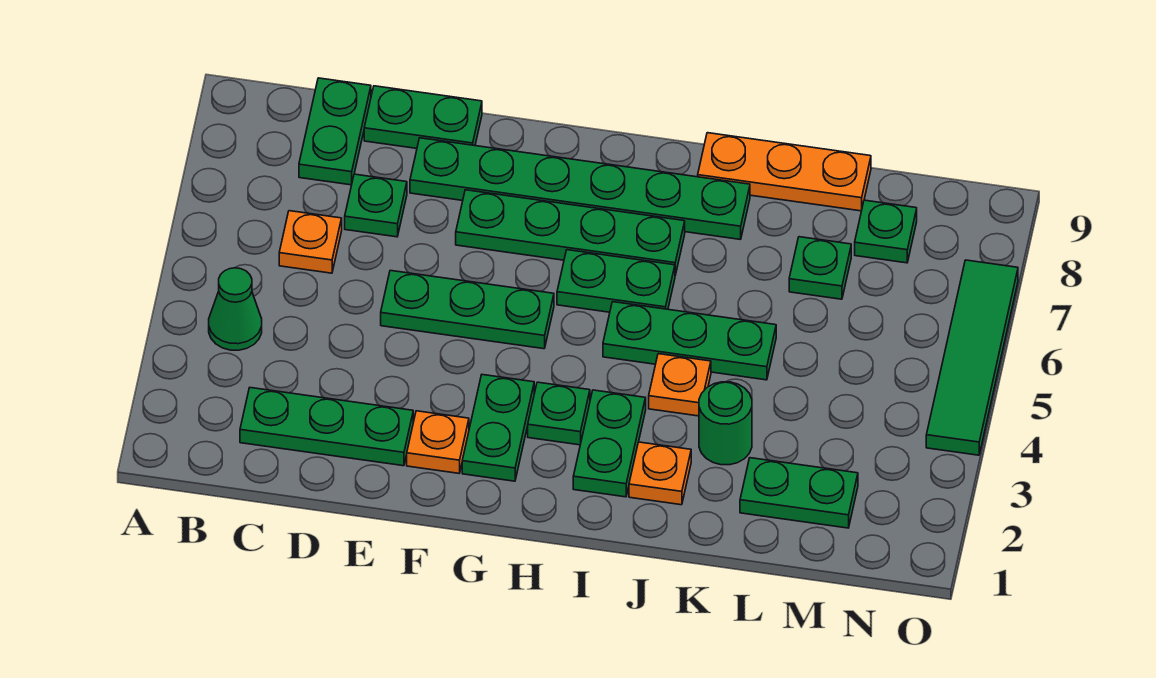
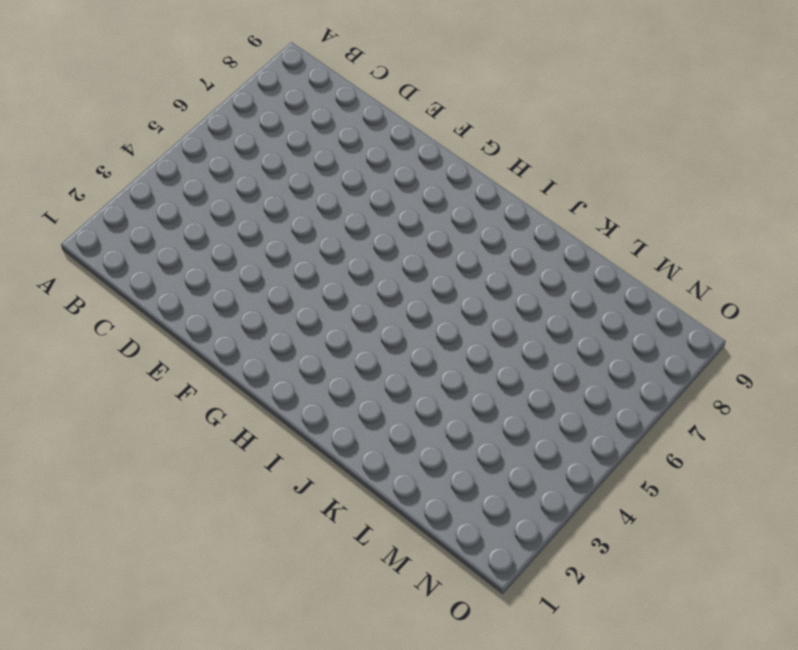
none -> green 1x1 cone [209,268,262,350]
none -> green 1x3 plate [240,388,413,466]
none -> orange 1x1 plate [279,211,342,273]

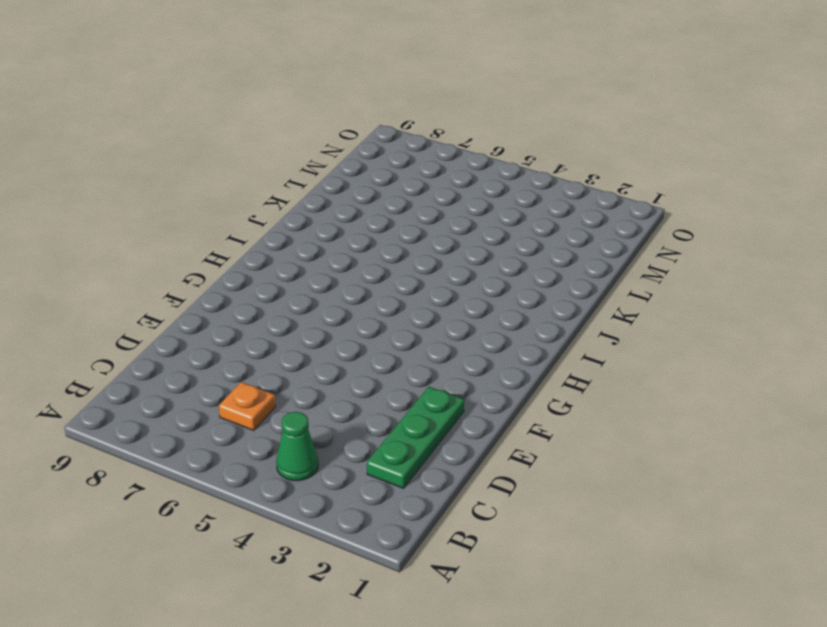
none -> green 1x2 plate [299,78,371,185]
none -> green 1x1 plate [345,174,407,237]
none -> green 1x2 plate [364,86,482,148]

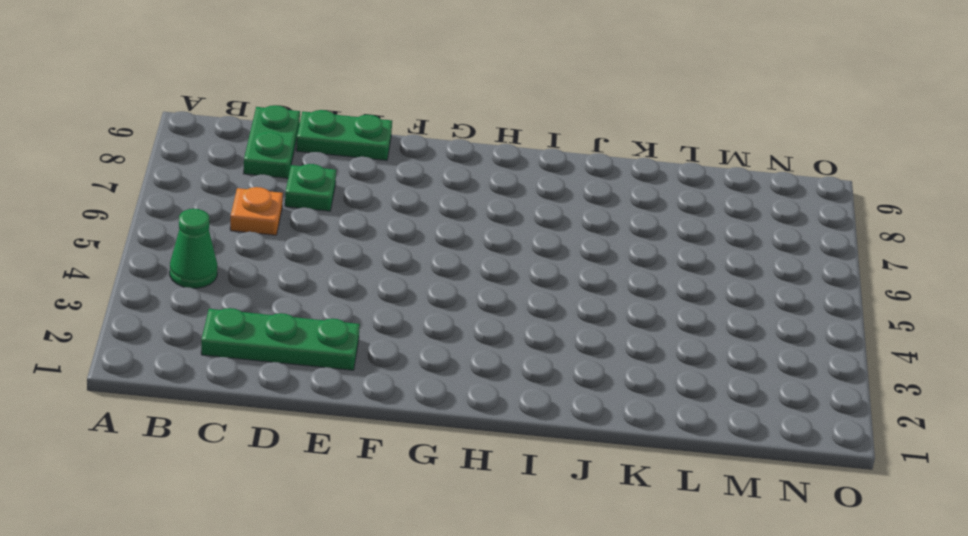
none -> green 1x3 plate [381,270,554,349]
none -> green 1x6 plate [410,138,750,240]
none -> orange 1x1 plate [407,411,469,473]

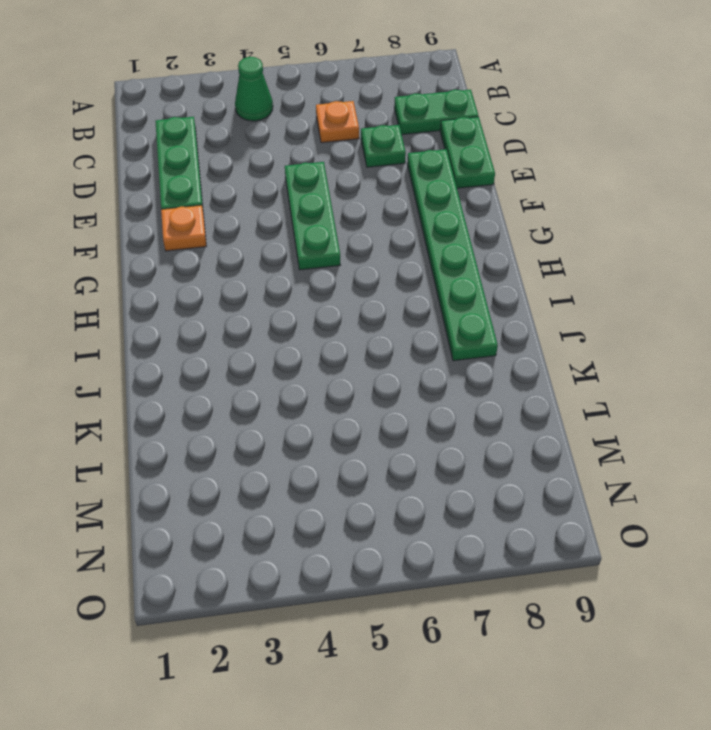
none -> green 1x4 plate [456,190,685,275]
none -> green 1x2 plate [462,375,534,481]
none -> green 1x1 plate [528,382,590,445]

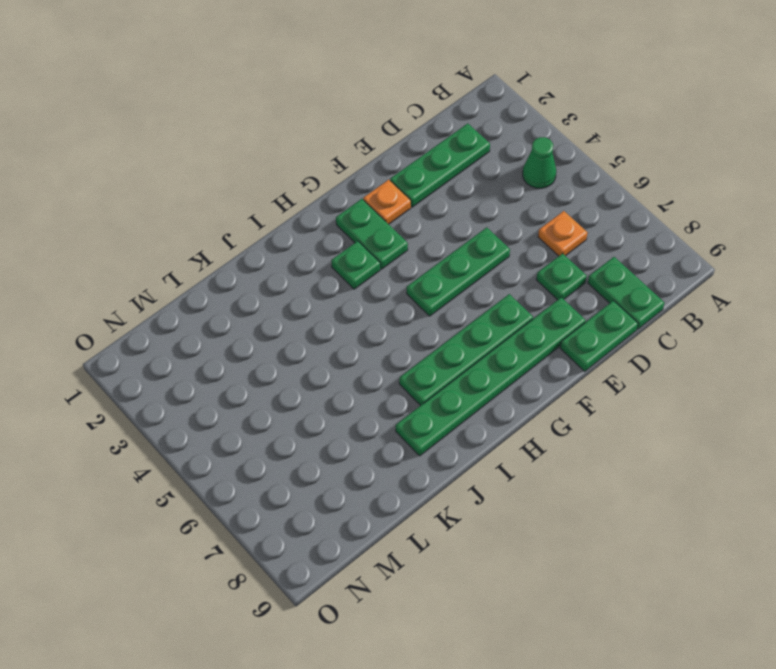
none -> green 1x2 plate [557,250,675,312]
none -> green 1x2 plate [573,390,646,497]
none -> green 1x3 plate [603,302,776,380]

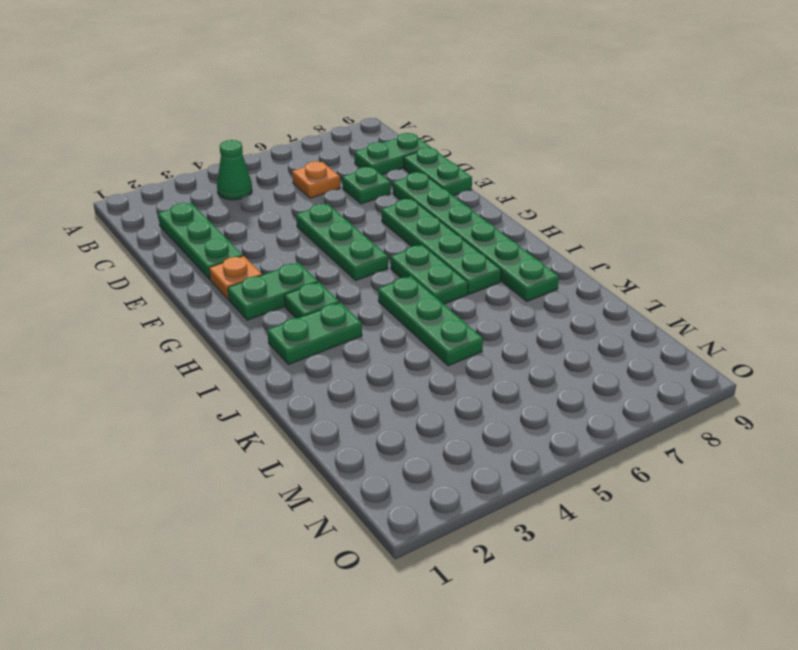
none -> orange 1x1 plate [629,442,691,505]
none -> orange 1x1 plate [649,354,711,416]
none -> orange 1x3 plate [698,133,871,211]

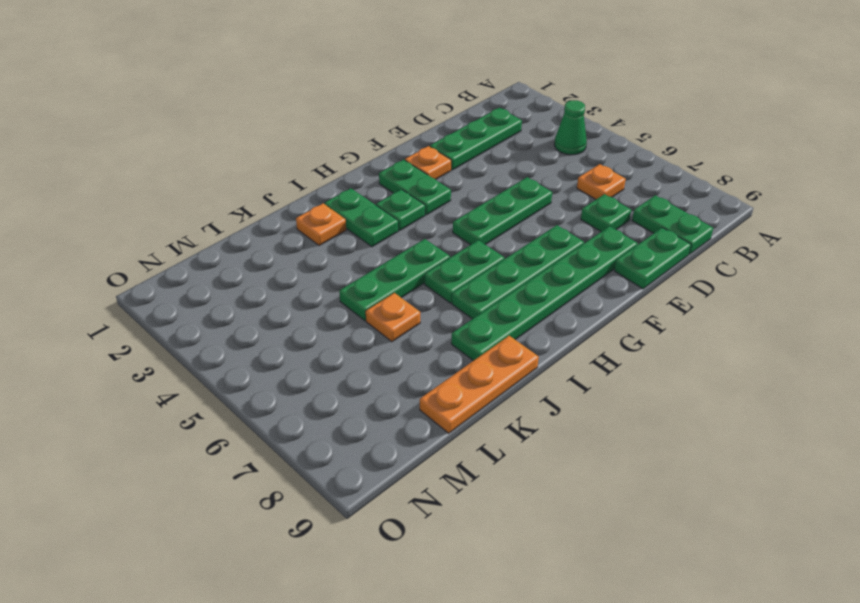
orange 1x1 plate [366,293,420,342] -> orange 1x1 plate moved to [649,354,711,416]
none -> green 1x1 round brick [699,382,752,465]
none -> green 1x2 plate [740,458,858,528]
none -> green 1x1 plate [789,237,851,299]

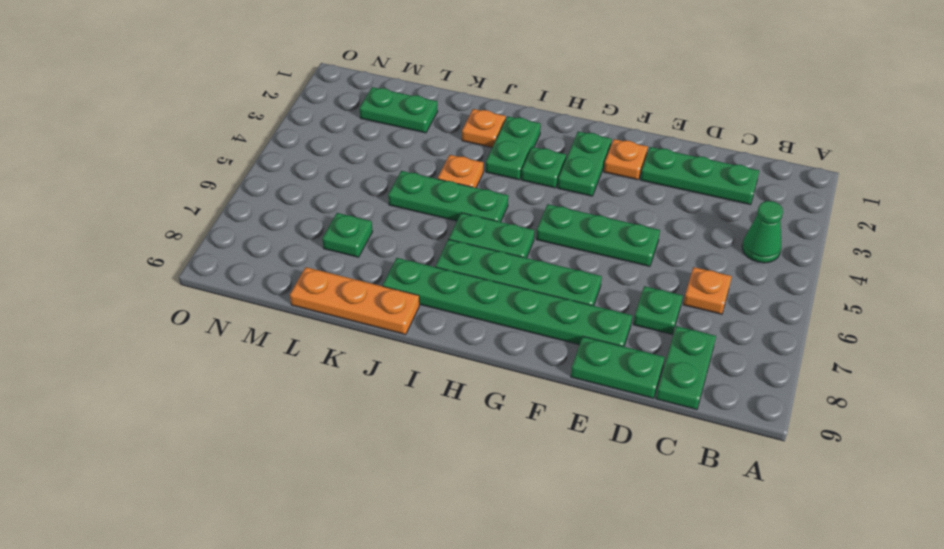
none -> green 1x1 round brick [699,382,752,465]
none -> green 1x1 plate [855,200,917,263]
none -> green 1x4 tile [926,260,1018,455]

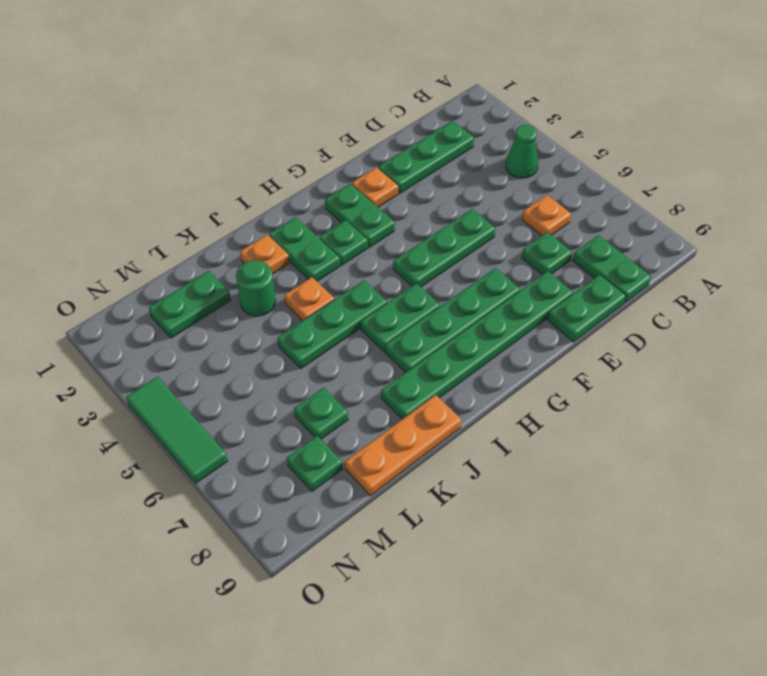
green 1x3 tile [126,377,228,483] -> green 1x4 tile [926,260,1018,455]

